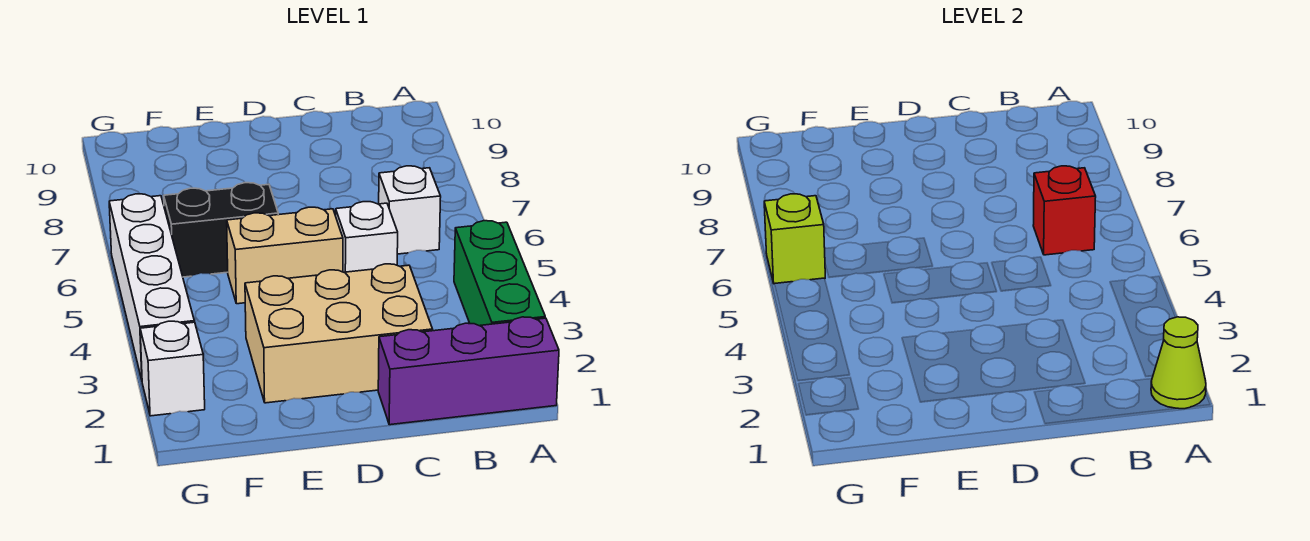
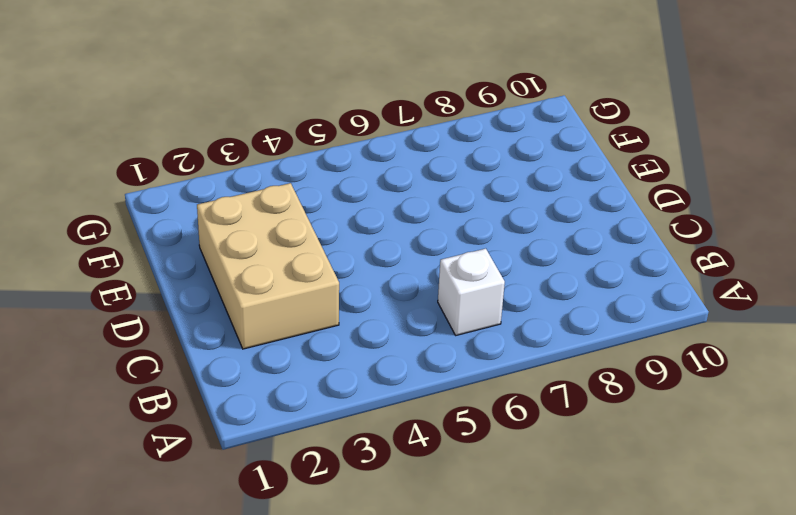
none -> purple 1x3 brick [378,317,559,425]
none -> green 1x3 brick [454,221,545,326]
none -> white 1x1 brick [336,202,398,272]

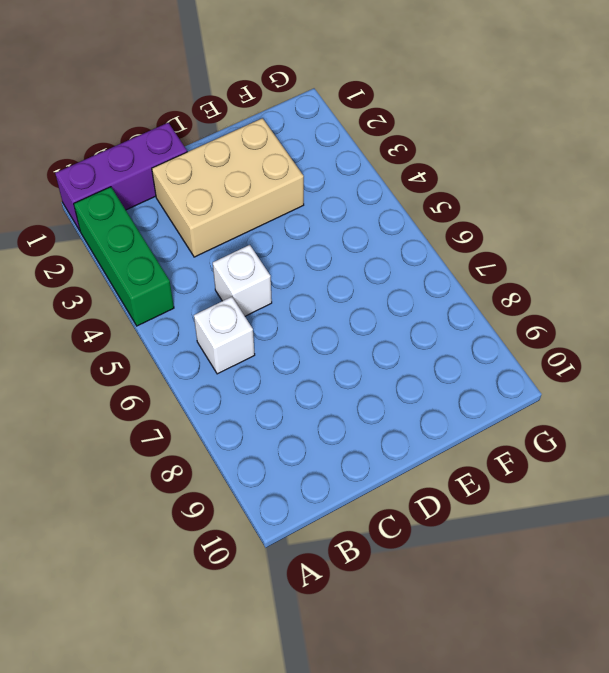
none -> tan 1x2 brick [227,207,343,304]
none -> black 1x2 brick [164,183,278,277]
none -> white 1x1 brick [140,321,205,416]

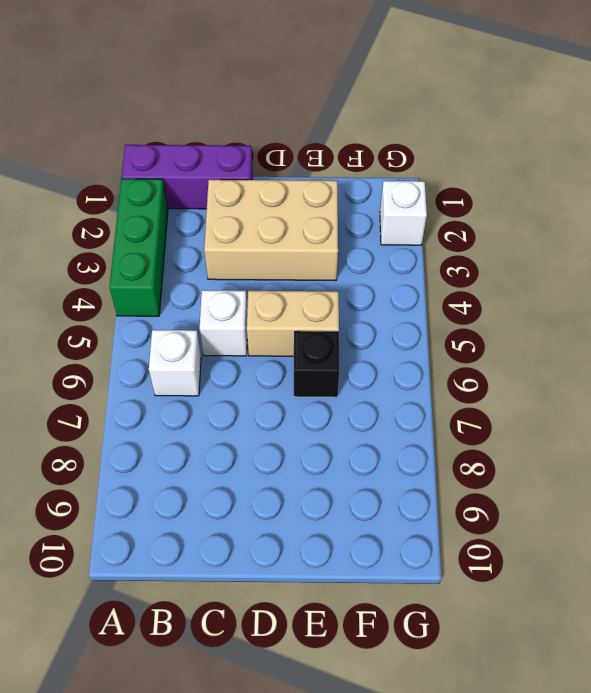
black 1x1 brick [294,331,339,397] -> black 1x2 brick [164,183,278,277]
none -> white 1x4 brick [109,194,194,380]
none -> lime 1x1 cone [1151,317,1206,409]
none -> red 1x1 brick [1033,166,1096,255]

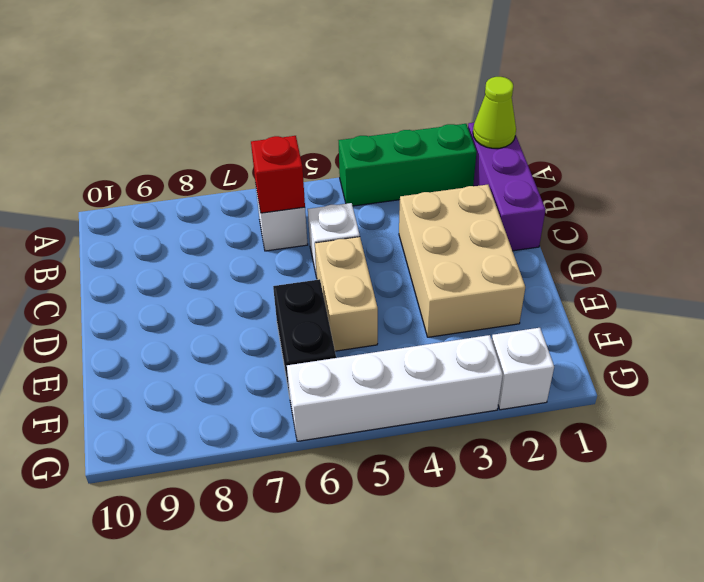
none -> lime 1x1 brick [764,194,825,284]

